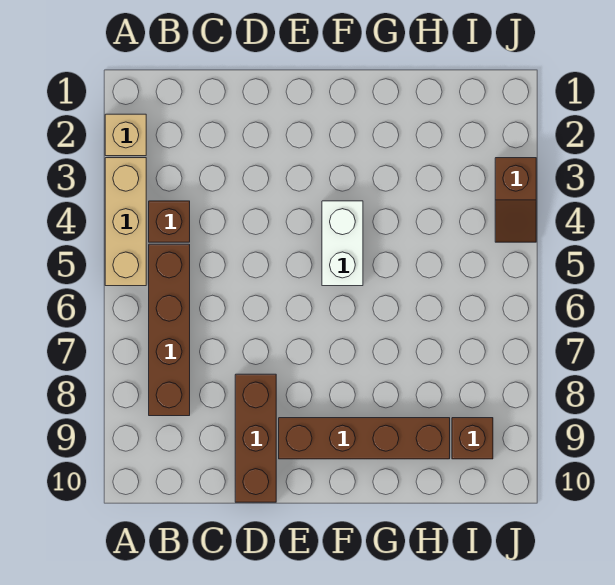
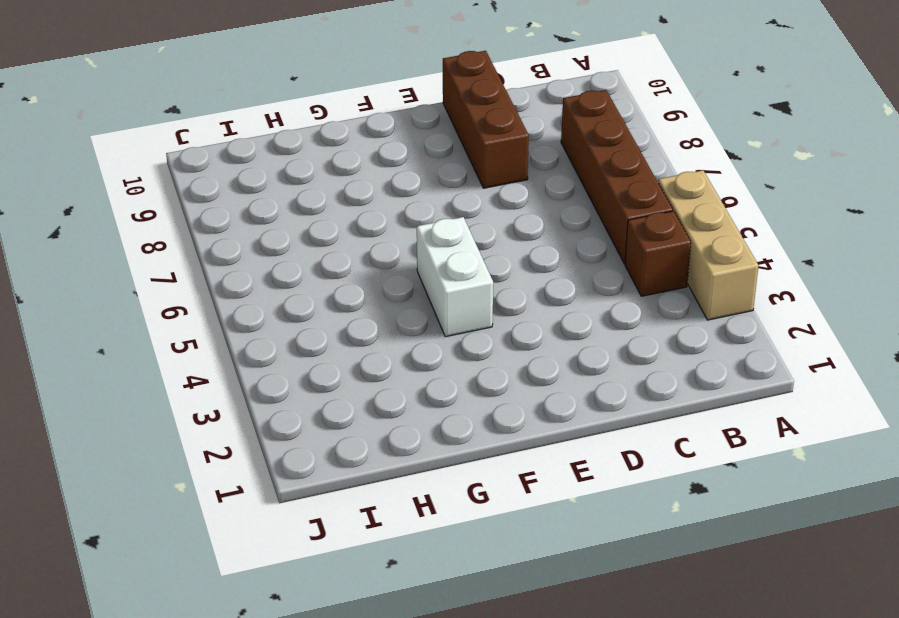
none -> tan 1x1 brick [105,114,146,156]
none -> brown 1x4 brick [279,418,450,459]

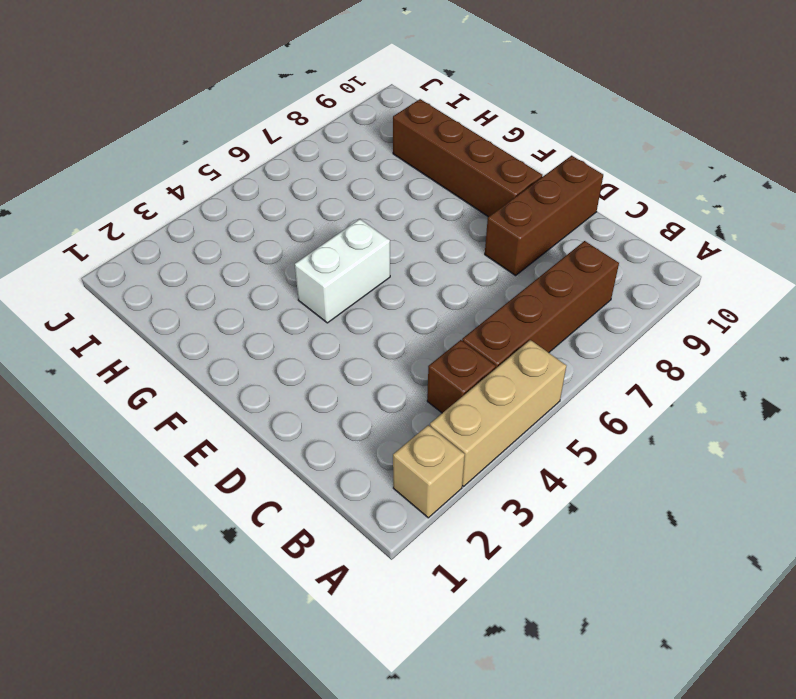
none -> brown 1x1 brick [452,418,493,459]
none -> brown 1x2 slope [495,158,536,242]

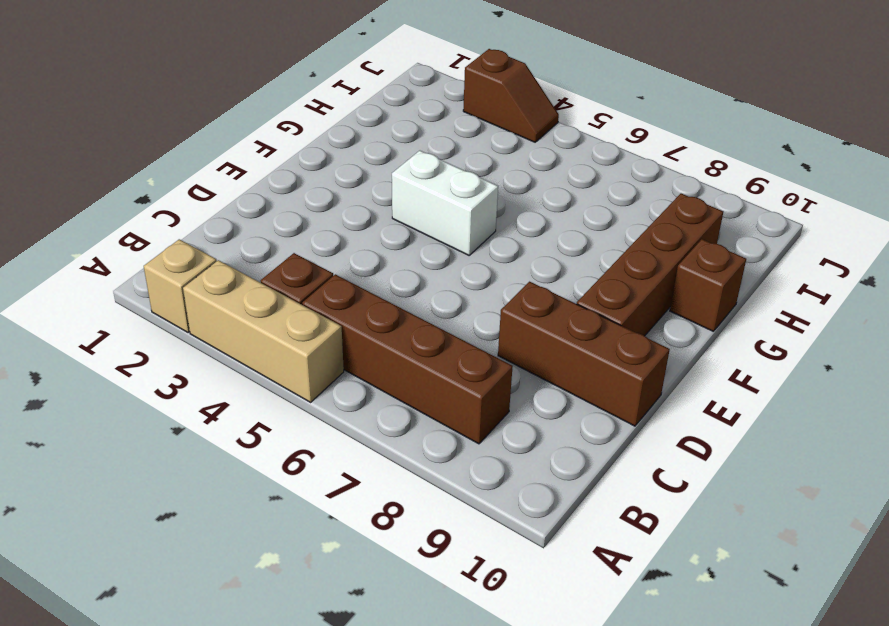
brown 1x1 brick [670,239,746,331] -> brown 1x1 brick moved to [452,418,493,459]

